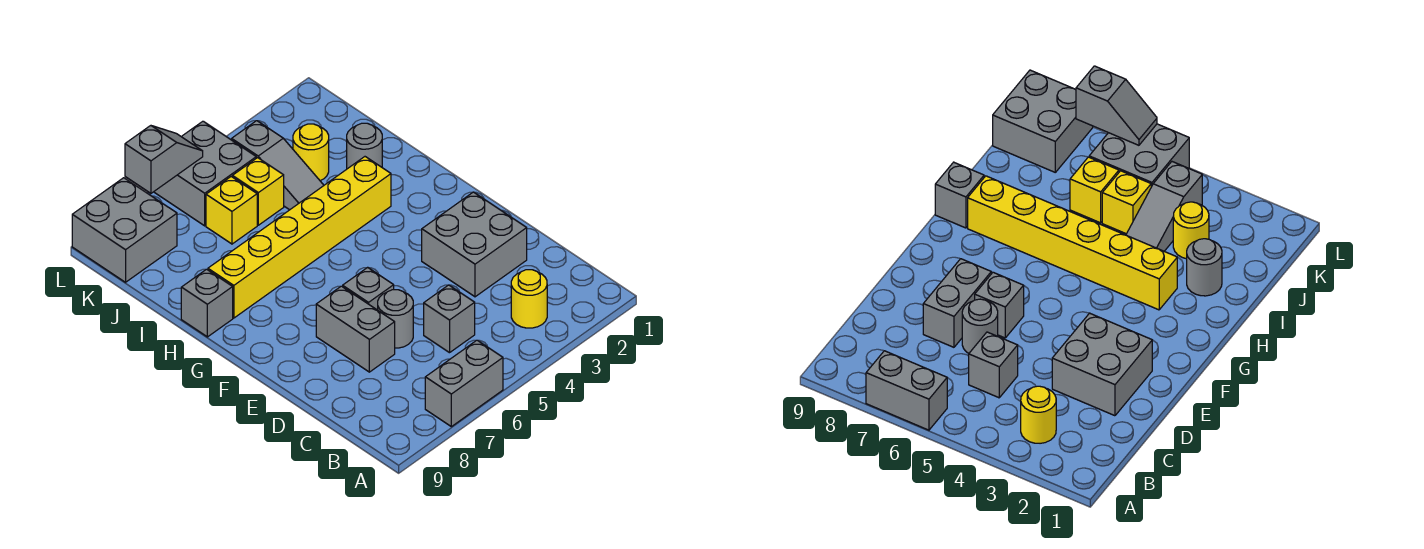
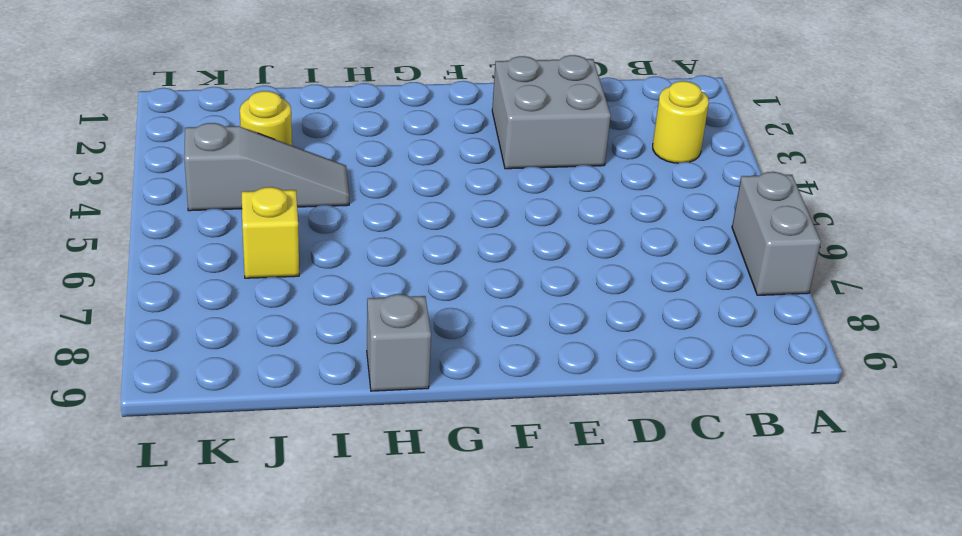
none -> grey 1x1 brick [424,285,475,353]
none -> grey 1x1 round brick [378,290,413,348]
none -> grey 1x2 brick [316,286,395,372]

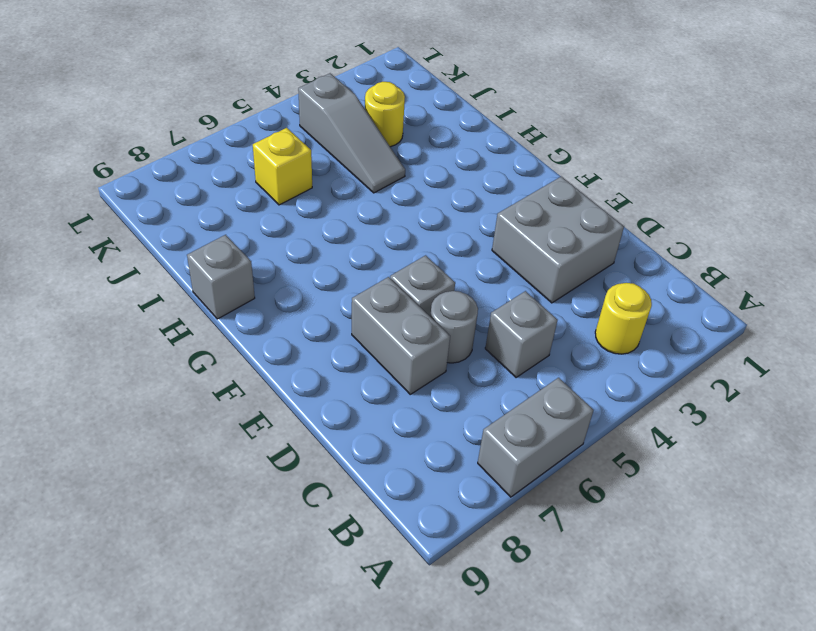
none -> yellow 1x6 brick [208,157,391,318]
none -> grey 1x1 round brick [347,123,382,169]
none -> yellow 1x1 brick [232,158,284,225]

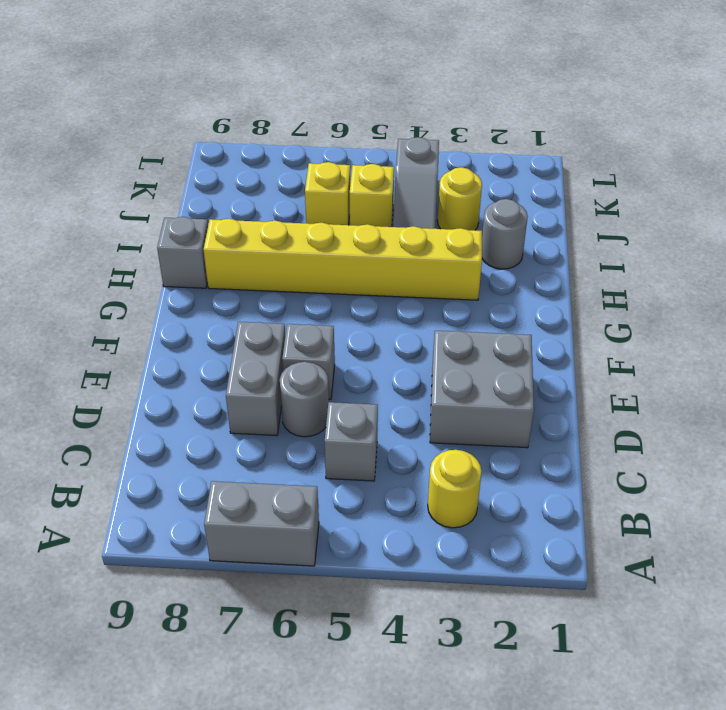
none -> grey 2x2 brick [154,121,256,226]
none -> grey 2x2 brick [72,178,177,282]
none -> grey 1x2 slope [125,126,203,193]

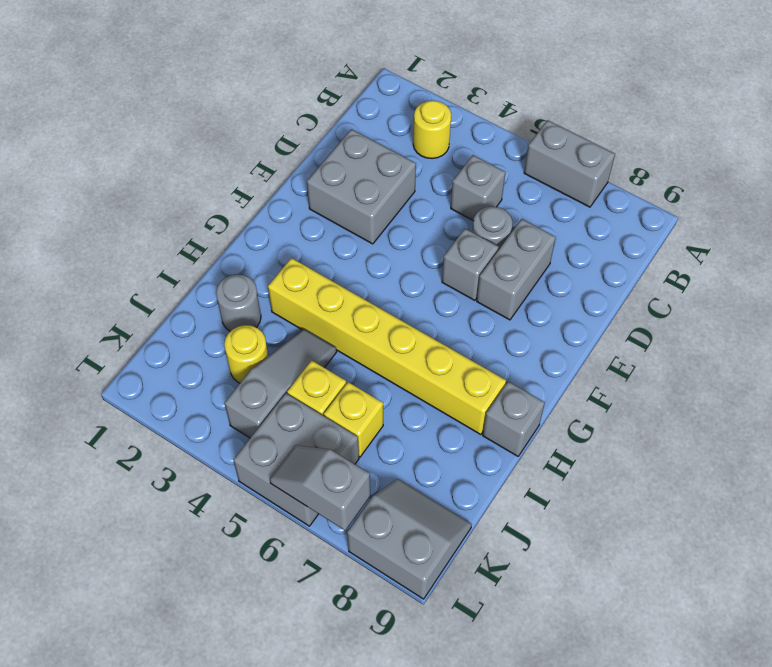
grey 2x2 slope [347,479,472,599] -> grey 2x2 brick [72,178,177,282]

